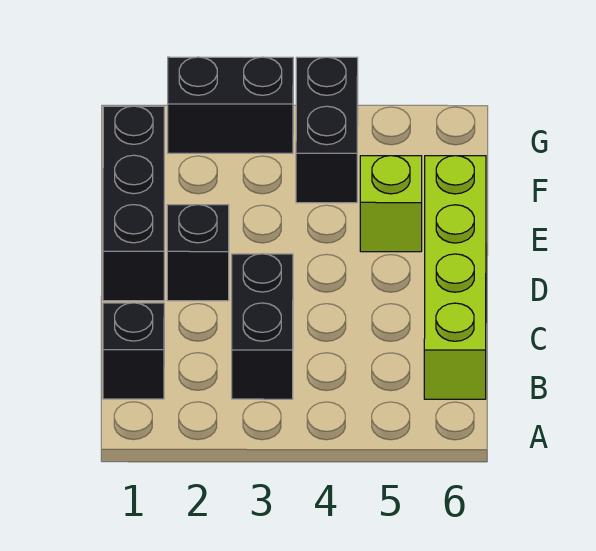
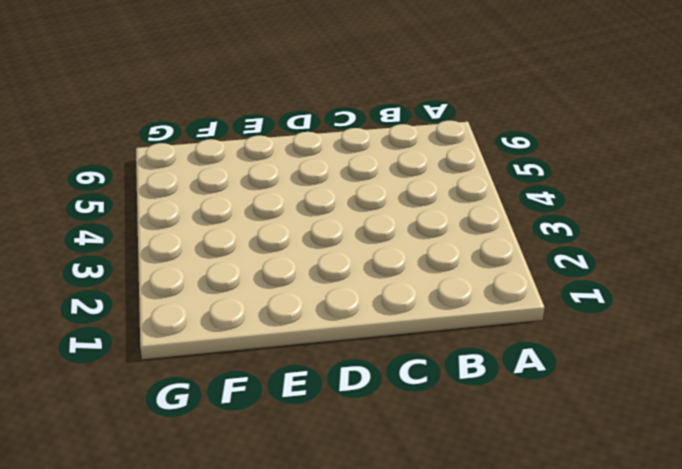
none -> black 1x1 brick [103,303,164,399]
none -> black 1x2 brick [232,254,293,399]

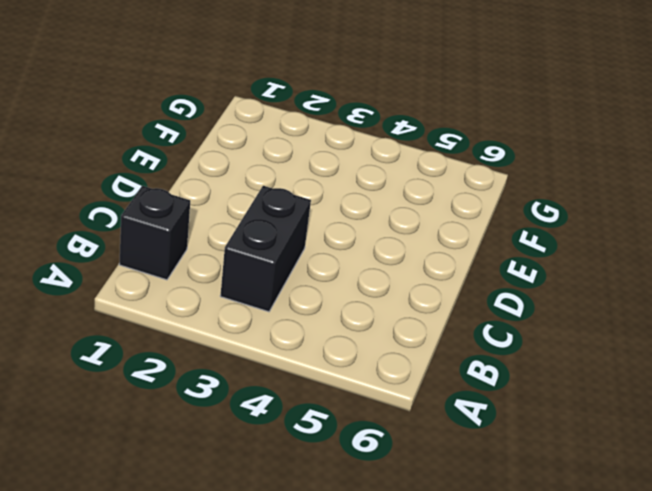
none -> lime 1x4 brick [424,156,486,399]
none -> black 1x3 brick [103,106,164,301]

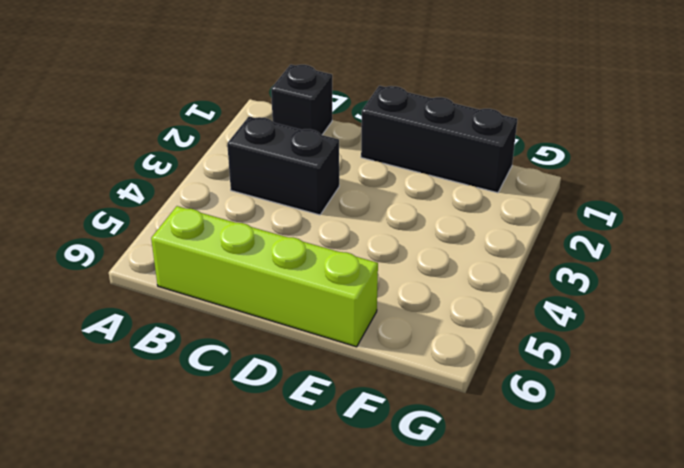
none -> black 1x1 brick [167,205,229,301]
none -> lime 1x1 brick [360,156,422,252]

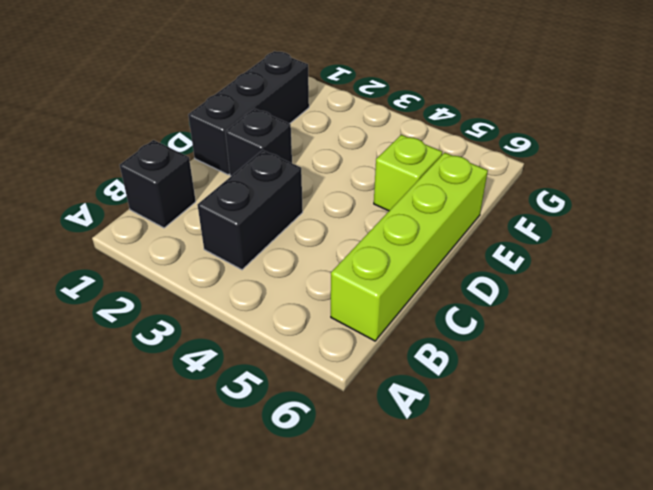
none -> black 1x2 brick [296,57,358,203]
none -> black 1x2 brick [168,57,293,153]

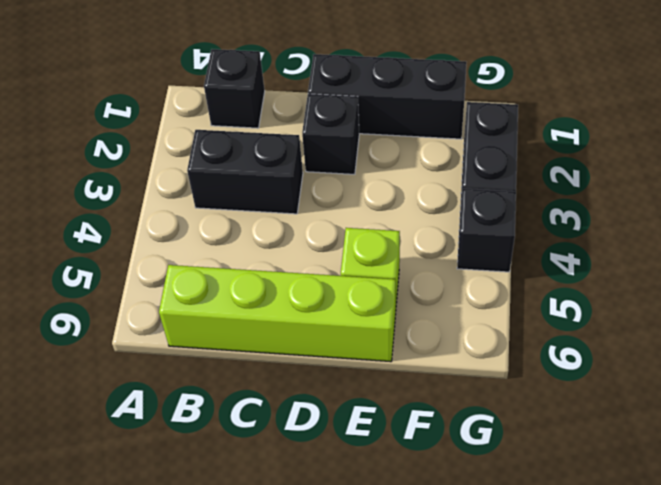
black 1x1 brick [457,188,516,272] -> black 1x2 brick [296,57,358,203]

